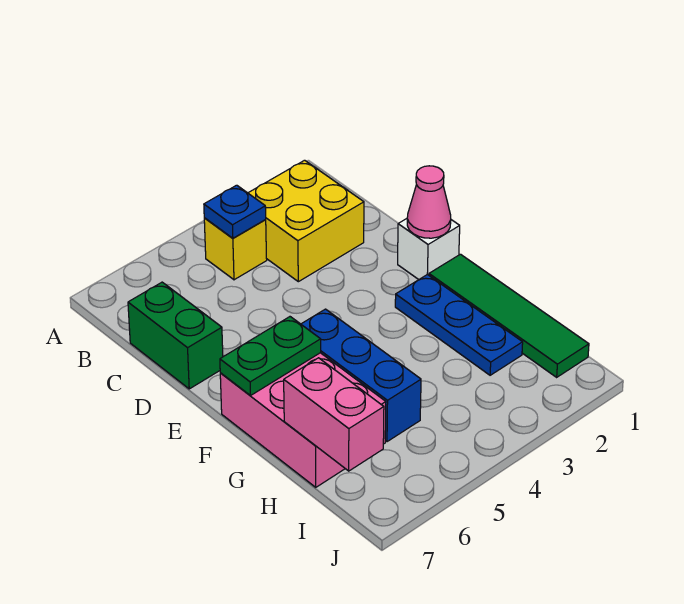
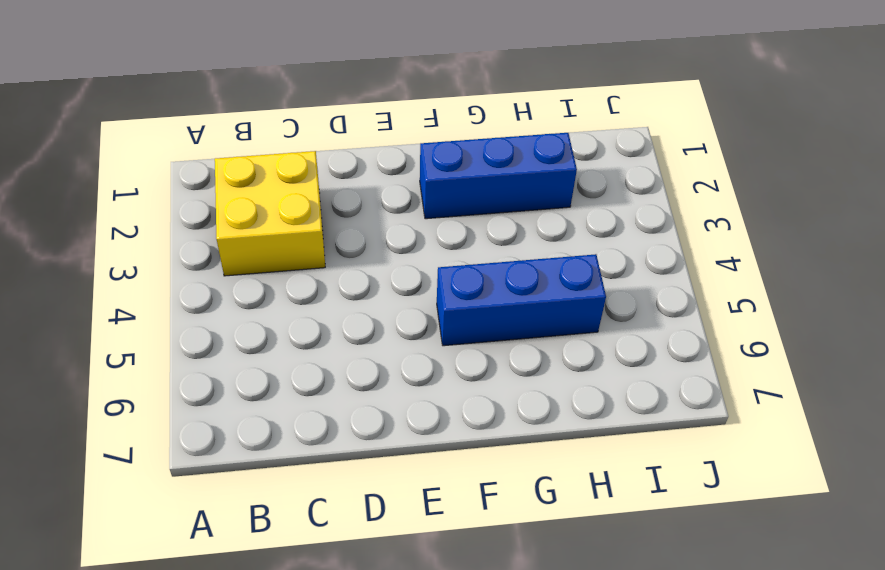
blue 1x3 brick [420,133,577,219] -> blue 1x3 plate [395,274,523,375]
none -> yellow 1x1 brick [204,218,267,280]
none -> green 1x2 brick [128,282,223,389]
none -> white 1x1 brick [398,219,460,280]

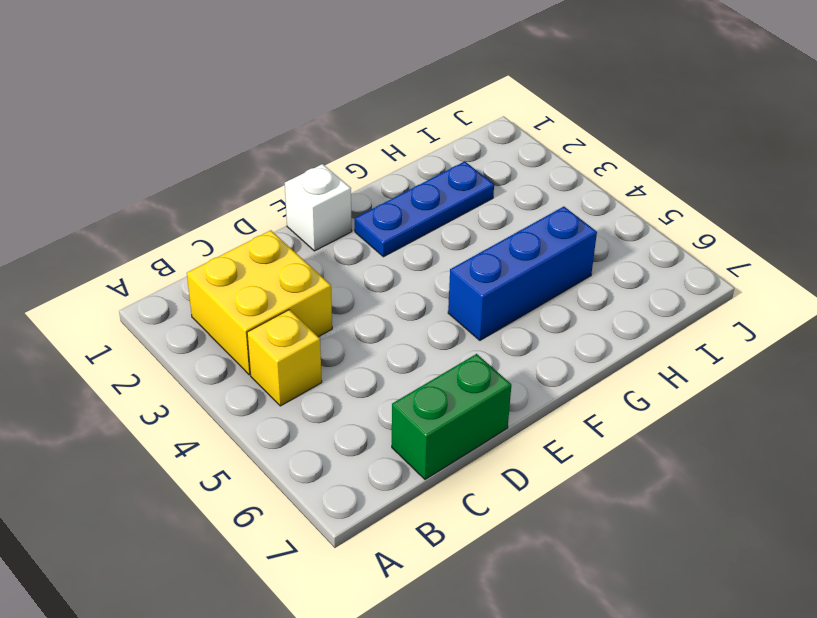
none -> green 1x4 tile [429,254,589,377]
none -> pink 2x3 brick [220,353,386,487]
none -> blue 1x1 plate [204,185,266,238]

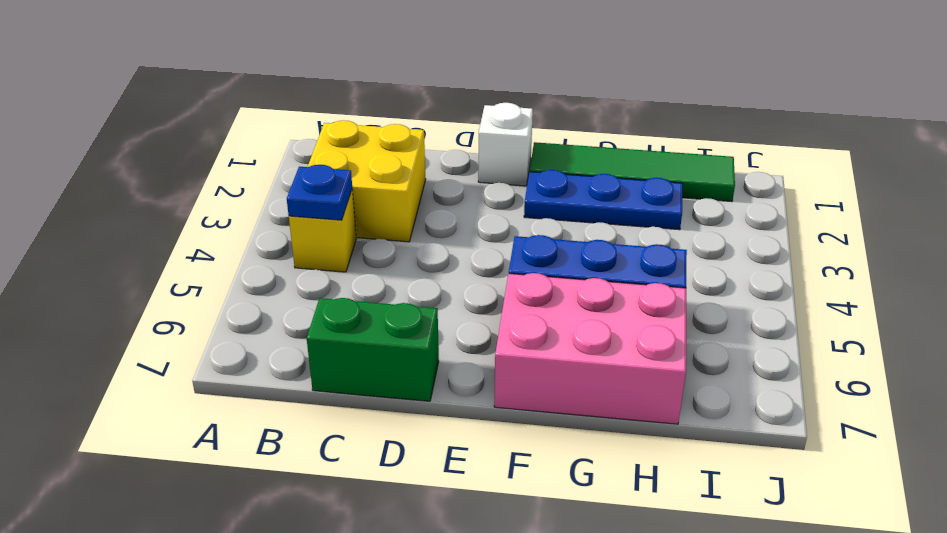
none -> pink 1x1 cone [407,166,451,238]
none -> green 1x2 plate [220,317,321,396]
none -> pink 1x2 brick [284,358,384,471]

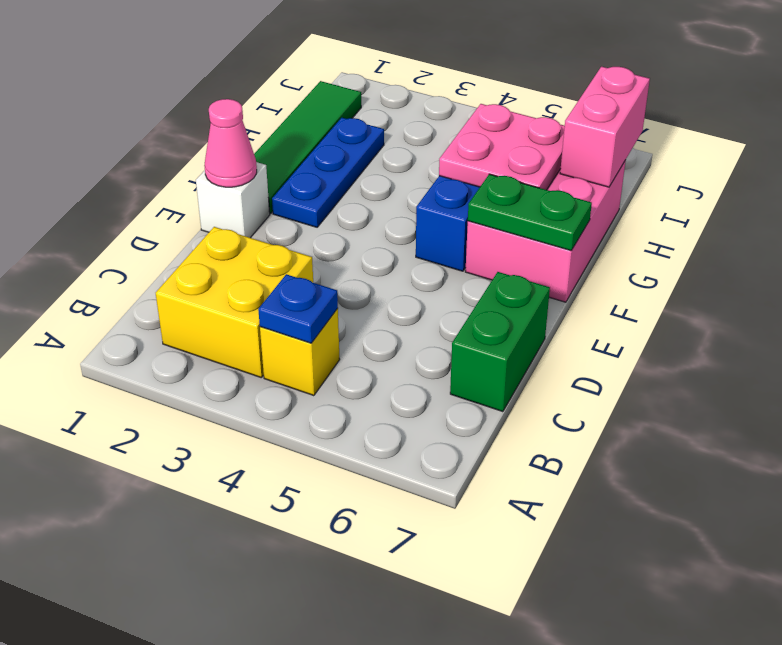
pink 2x2 plate [439,104,565,190] -> none

